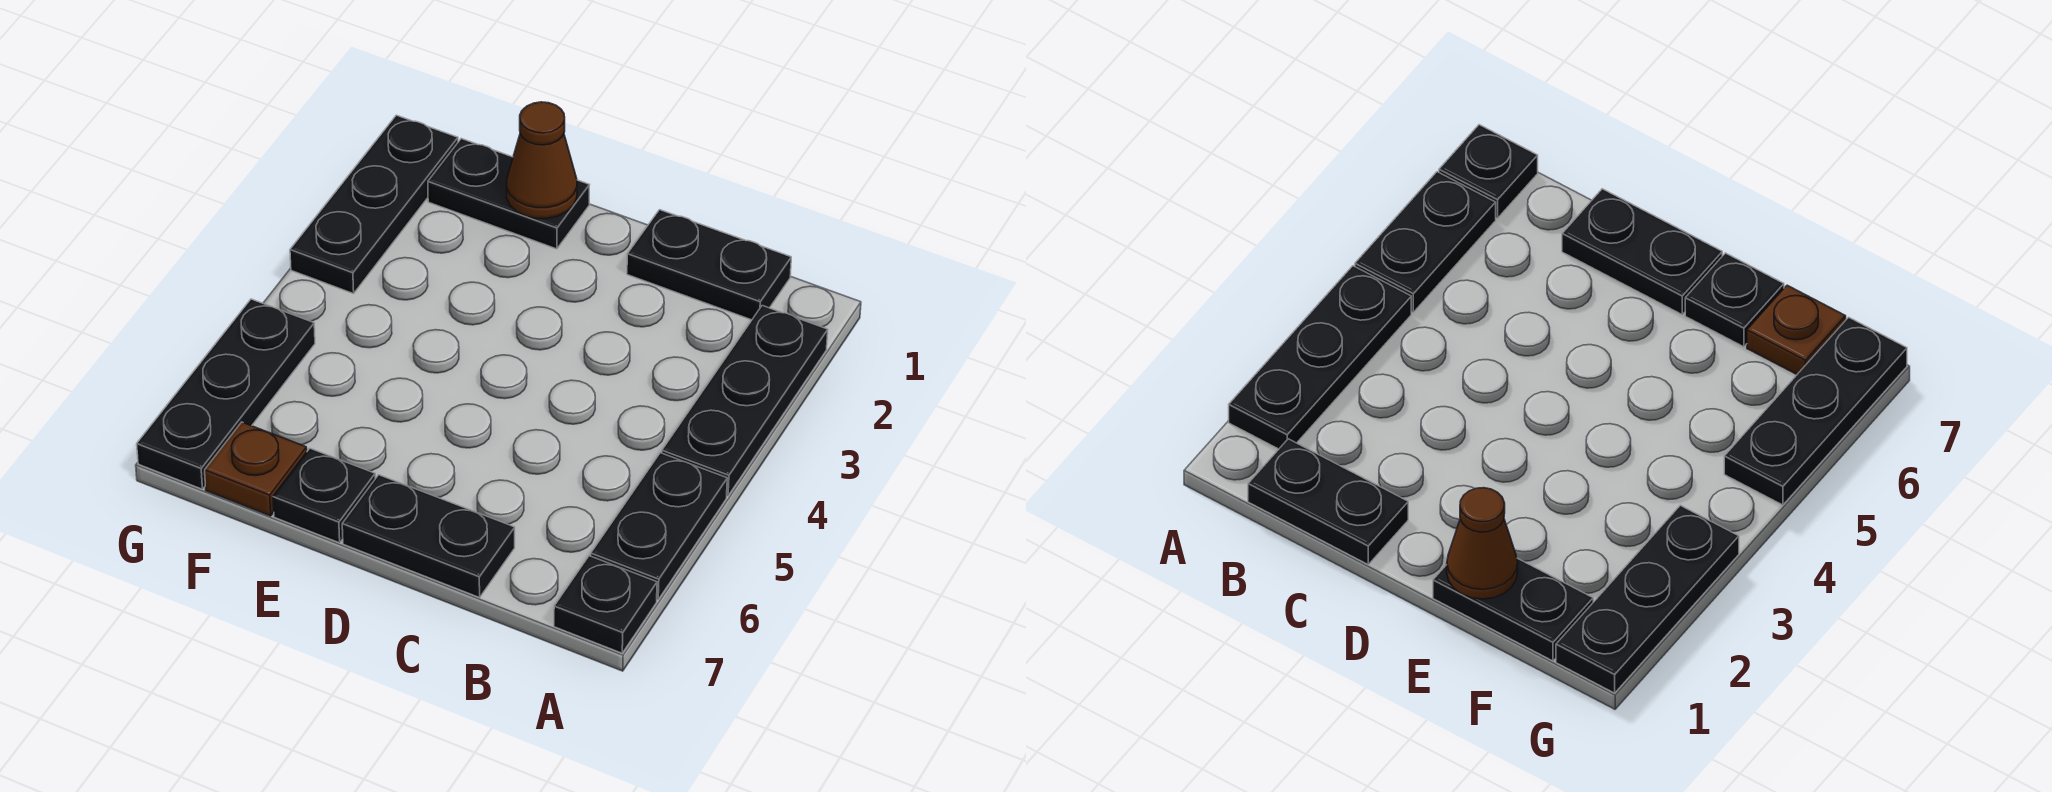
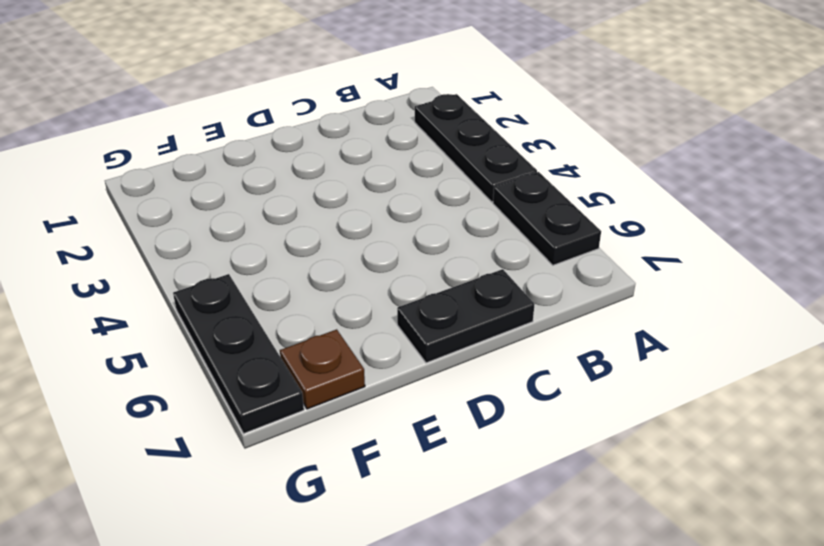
none -> black 1x1 plate [554,556,657,653]
none -> black 1x2 plate [627,210,791,320]

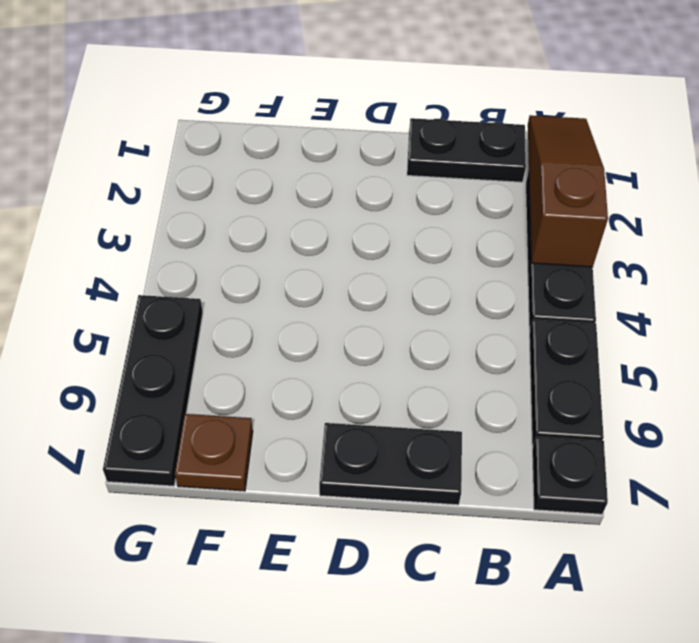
brown 1x3 slope [528,115,608,267] -> none
none -> black 1x2 plate [428,139,589,249]
none -> black 1x1 plate [273,448,375,543]

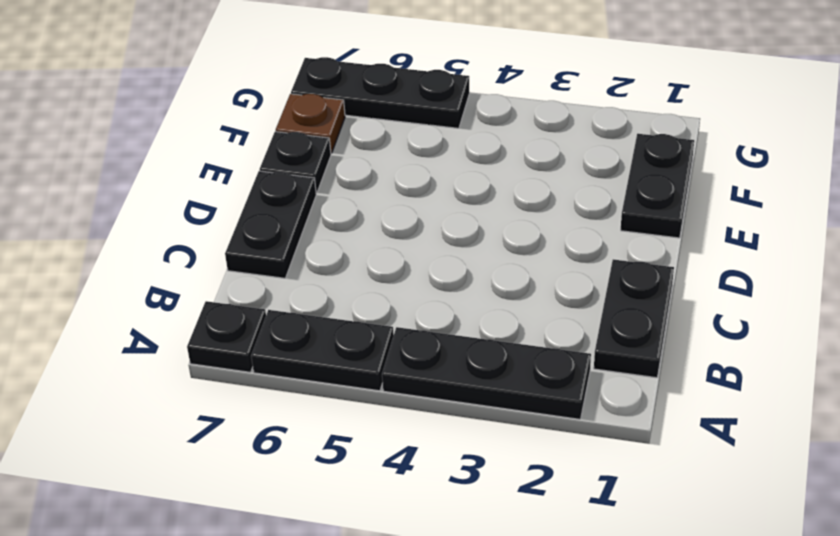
none -> black 1x3 plate [290,115,458,294]
none -> brown 1x1 cone [507,102,577,219]

